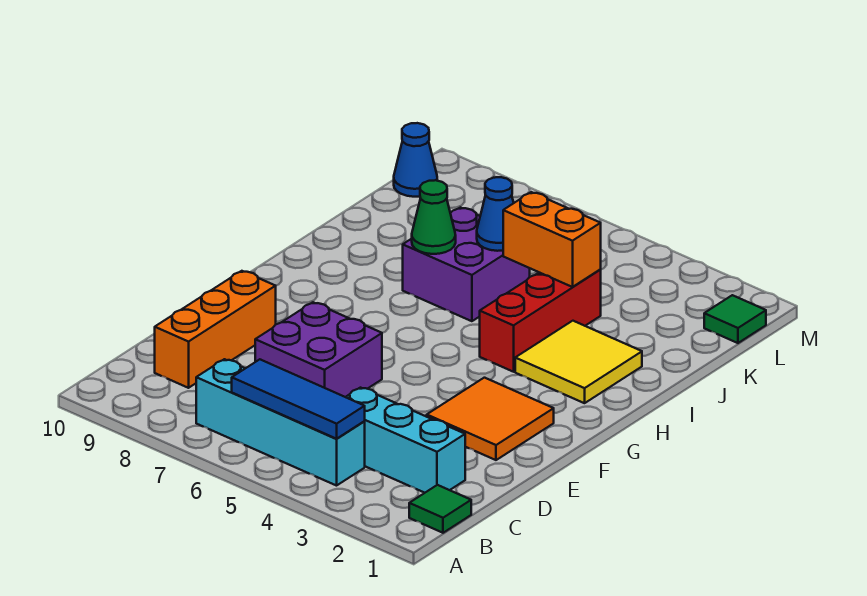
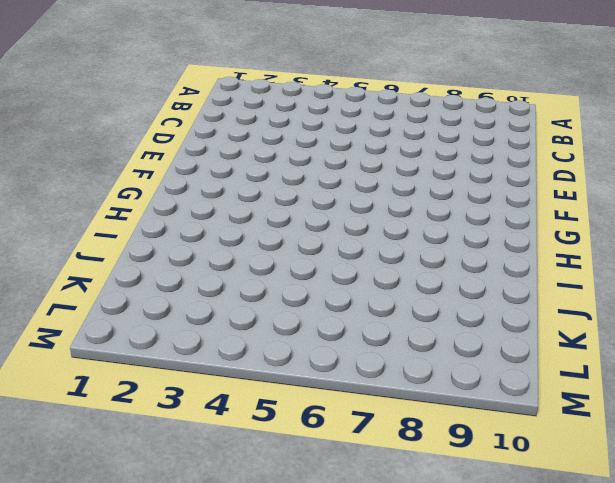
none -> green 1x1 tile [409,485,471,533]
none -> cyan 1x4 brick [196,359,365,486]
none -> cyan 1x3 brick [346,388,465,493]

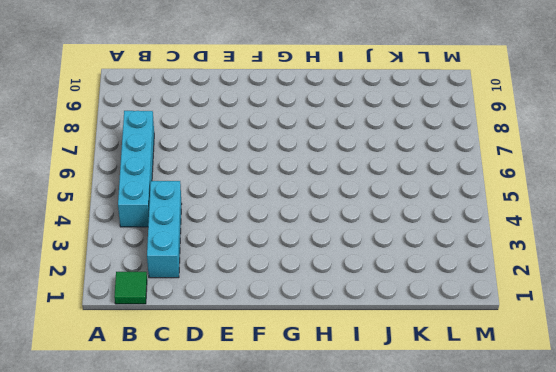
none -> orange 1x3 brick [155,271,276,388]
none -> purple 2x2 brick [255,302,382,397]
none -> orange 2x2 tile [427,378,554,460]

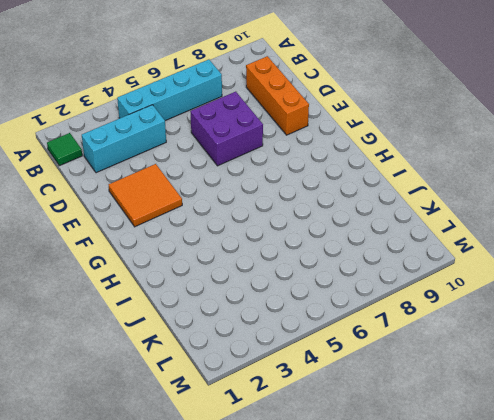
none -> yellow 2x2 tile [515,321,642,403]
none -> red 1x3 brick [480,270,601,372]
none -> purple 2x2 brick [403,207,530,321]

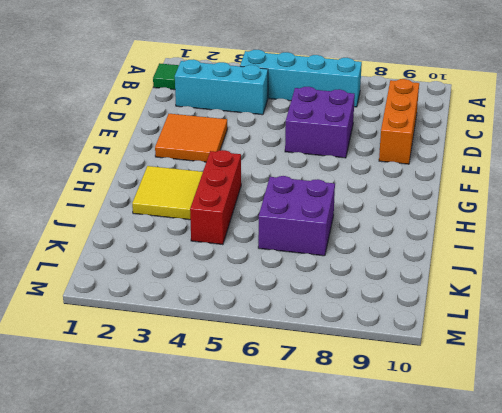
none -> green 1x1 tile [704,295,766,343]
none -> blue 1x1 cone [394,123,437,197]
none -> blue 1x3 tile [232,359,365,439]

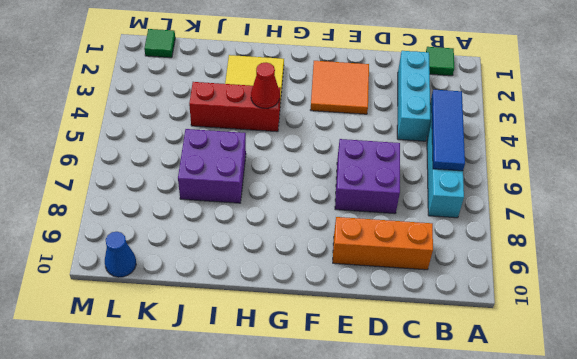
red 1x1 cone [251,62,280,108] -> none
none -> green 1x1 cone [412,180,456,254]
none -> orange 1x2 brick [503,192,601,287]
none -> blue 1x1 cone [477,177,514,251]

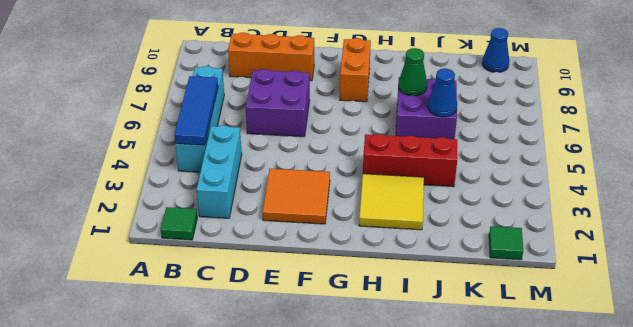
orange 1x2 brick [340,38,371,102] -> orange 1x2 brick moved to [503,192,601,287]

